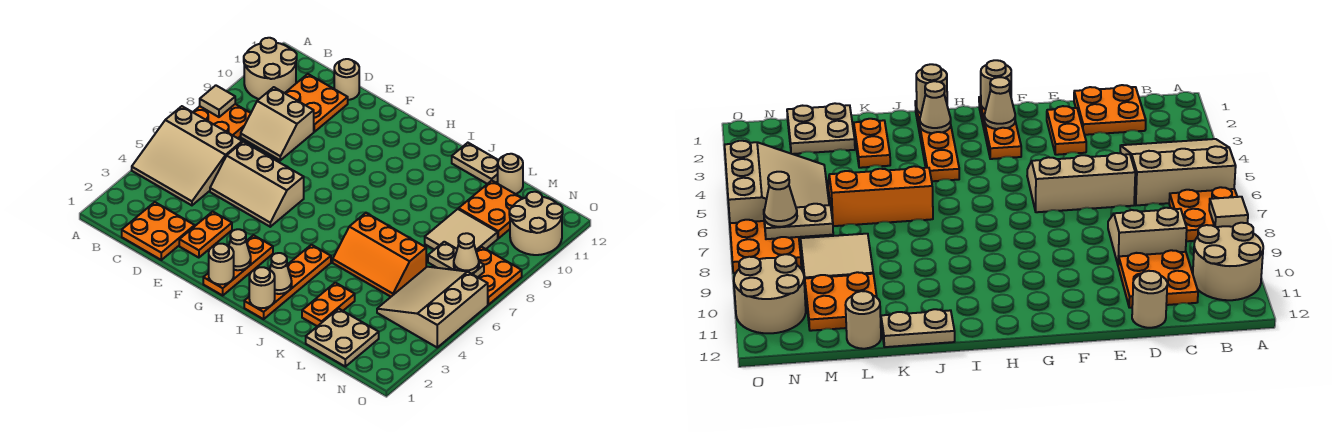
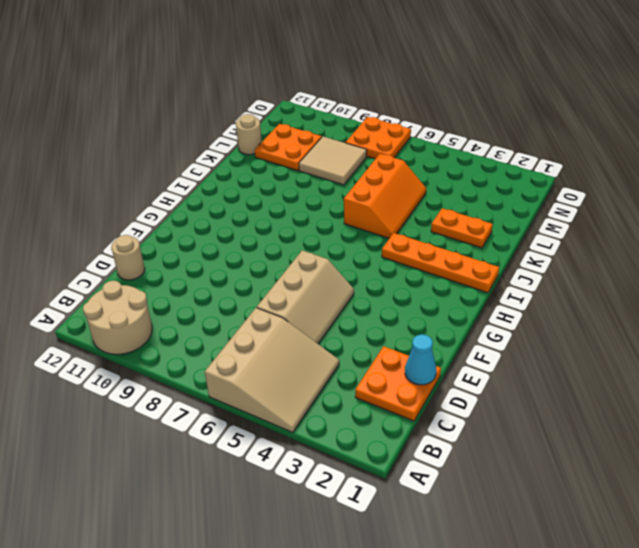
cyan 1x1 cone [405,334,436,385] -> none
none -> orange 2x2 plate [193,104,251,138]
none -> tan 2x2 slope [241,87,314,160]
none -> orange 2x2 plate [285,74,348,132]

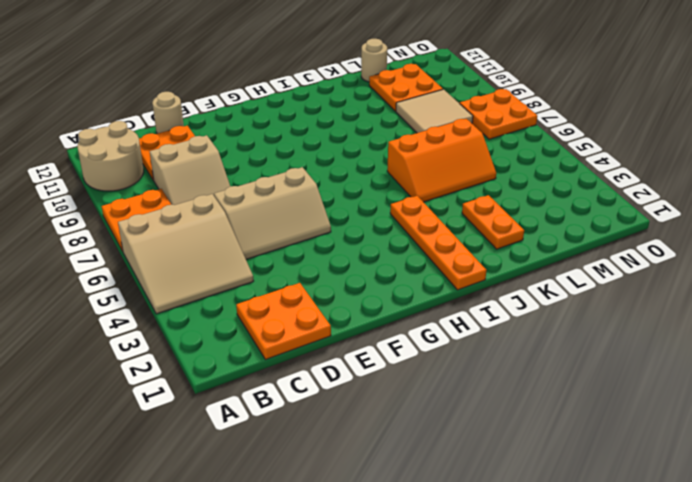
none -> orange 1x2 plate [179,212,232,258]
none -> orange 1x3 plate [203,235,273,295]
none -> tan 1x2 plate [452,143,499,184]

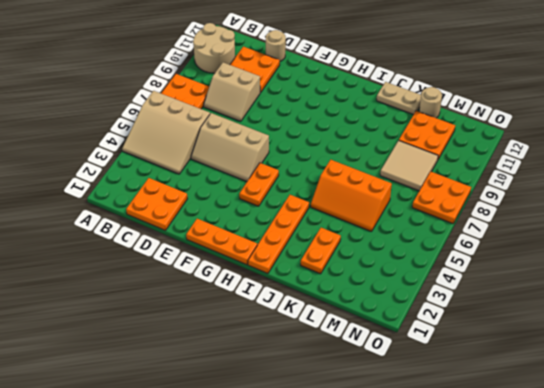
orange 1x3 plate [186,219,257,265] -> orange 1x3 plate turned to [203,235,273,295]
orange 1x2 plate [239,163,279,206] -> orange 1x2 plate moved to [179,212,232,258]
none -> tan 2x2 plate [306,309,379,367]
none -> tan 3x3 slope [377,267,488,347]
none -> tan 2x2 round brick [509,192,563,255]

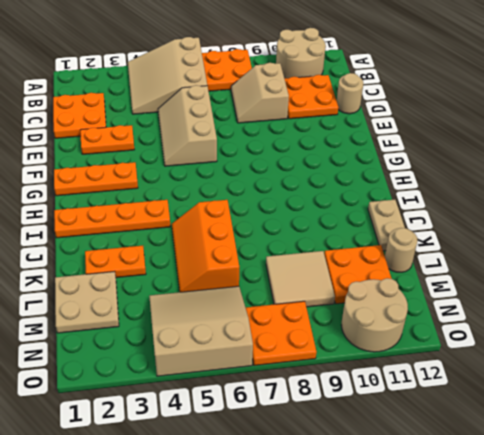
none -> tan 1x1 tile [200,85,235,117]
none -> tan 1x1 round brick [209,244,234,285]
none -> tan 1x1 cone [229,229,251,270]

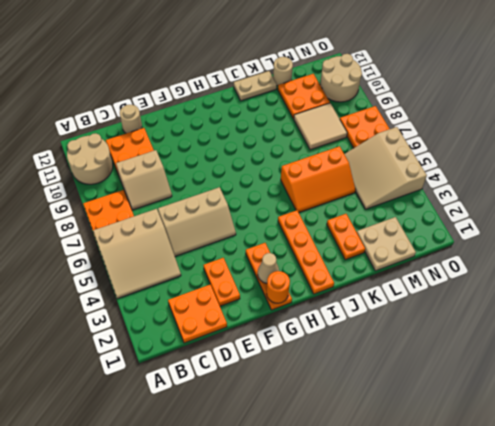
orange 1x1 round brick [267,271,290,303] -> tan 1x1 round brick [209,244,234,285]
none -> tan 1x1 tile [200,85,235,117]
none -> tan 1x1 round brick [249,267,275,308]
none -> tan 1x1 cone [270,253,292,294]

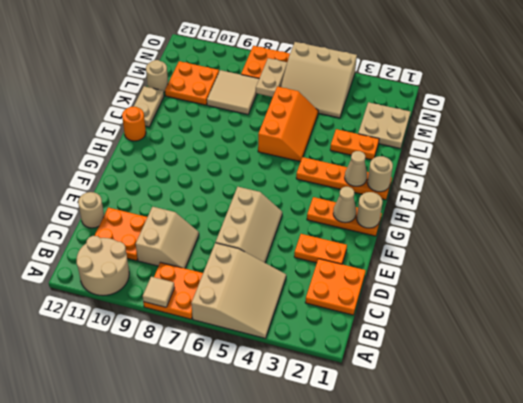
orange 1x1 round brick [122,107,146,141] -> none
none -> tan 2x2 round brick [509,192,563,255]
none -> tan 1x1 cone [454,233,479,274]

